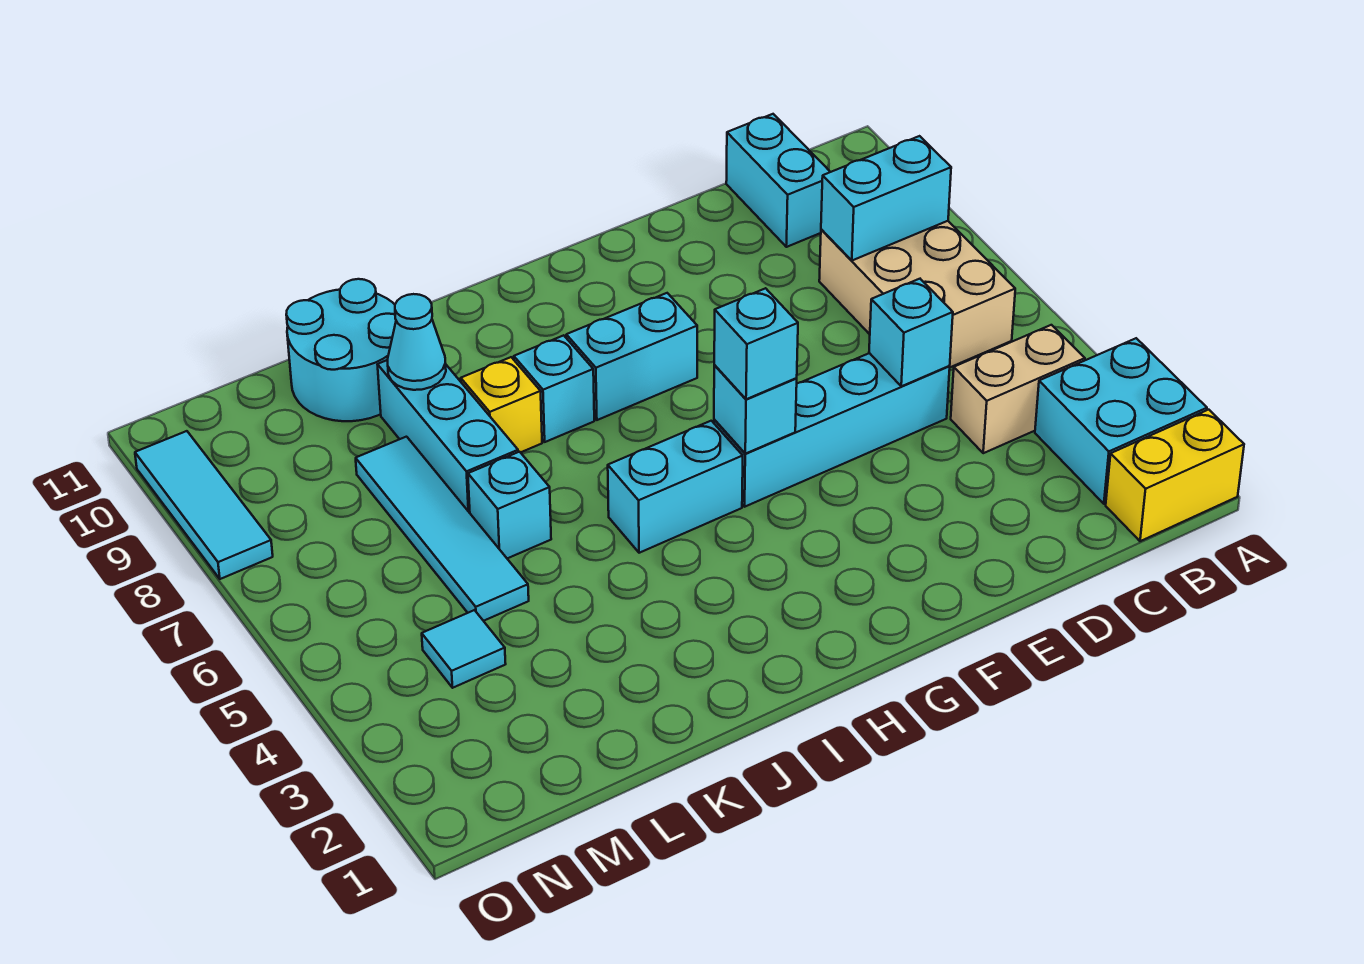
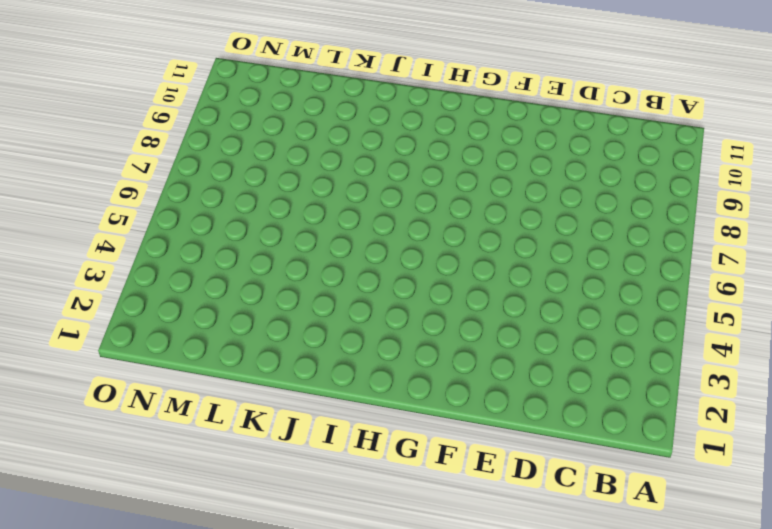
none -> yellow 1x2 brick [1106,410,1244,541]
none -> cyan 2x2 brick [1035,338,1207,504]
none -> tan 1x2 brick [951,325,1085,453]

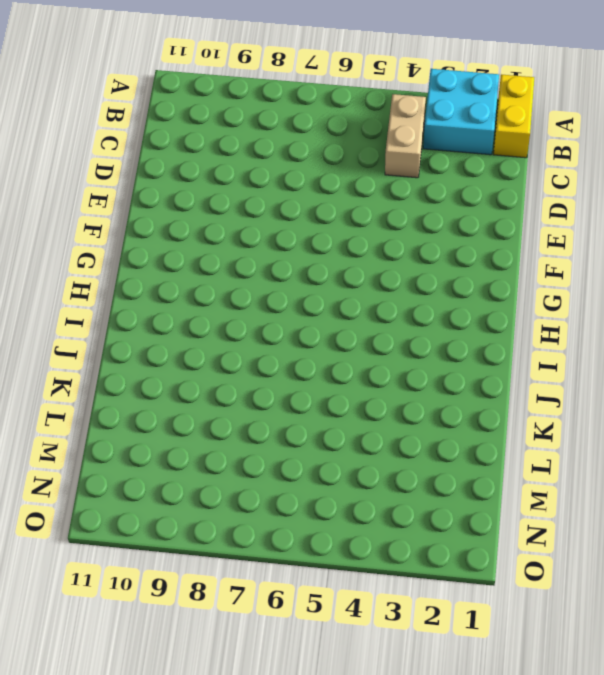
none -> tan 2x3 brick [819,221,1015,367]
none -> cyan 1x2 brick [726,114,830,247]
none -> cyan 1x4 brick [714,353,950,507]

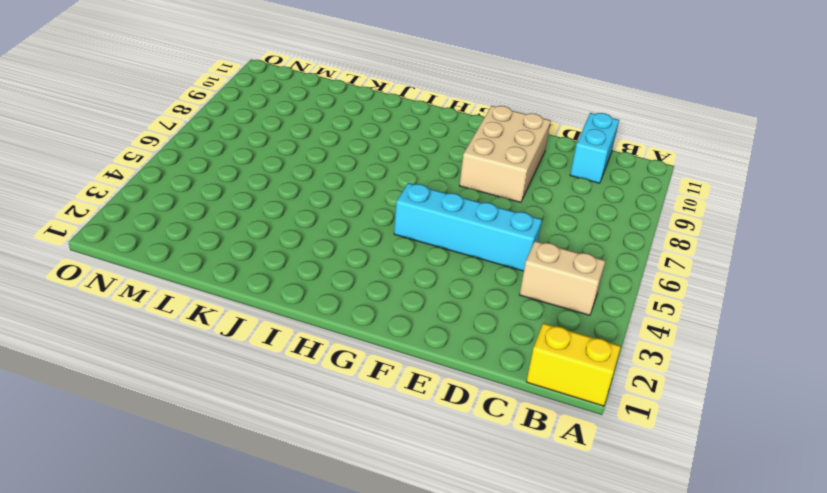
tan 2x3 brick [459,106,550,202] -> tan 2x3 brick moved to [819,221,1015,367]
none -> cyan 2x2 brick [1035,338,1207,504]
none -> cyan 1x2 brick [566,293,697,420]
none -> cyan 1x2 brick [608,421,743,553]

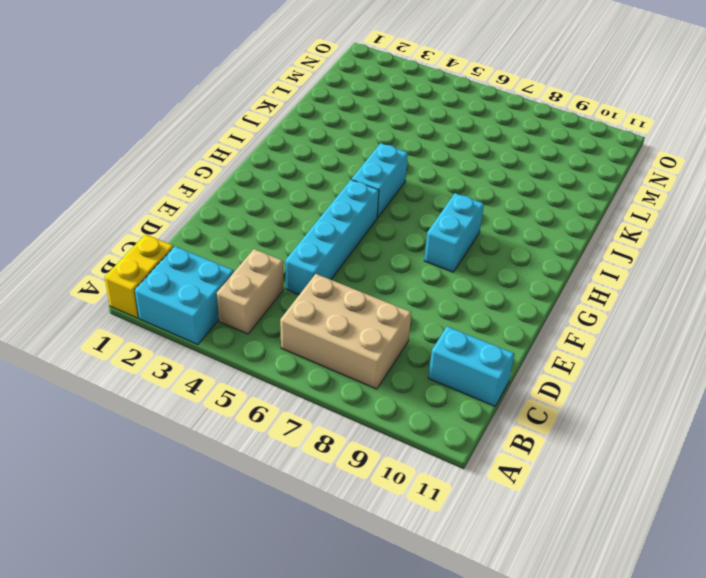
none -> cyan 1x1 brick [514,335,594,442]
none -> yellow 1x1 brick [461,357,542,453]
none -> cyan 1x1 brick [468,452,551,558]

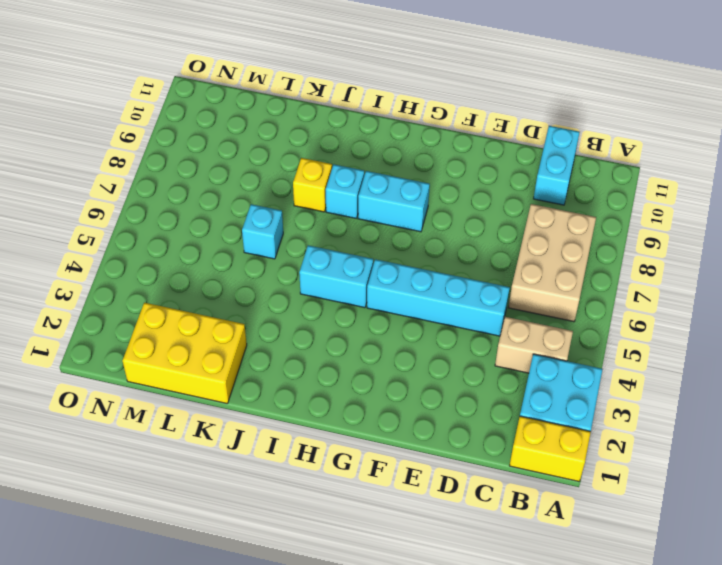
yellow 2x3 brick [122,303,247,404] -> none
none -> cyan 1x3 brick [377,360,518,513]
none -> cyan 2x2 round brick [286,279,396,421]
none -> cyan 1x4 tile [356,437,529,621]

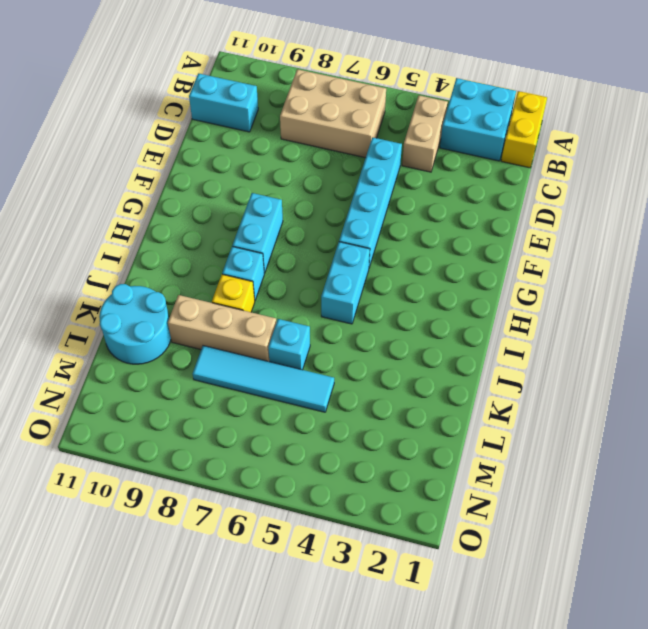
tan 1x3 brick [168,295,276,362] -> cyan 1x3 brick [377,360,518,513]
none -> cyan 1x1 tile [422,610,506,688]
none -> cyan 1x3 tile [135,431,273,579]
none -> cyan 1x2 brick [821,136,951,260]

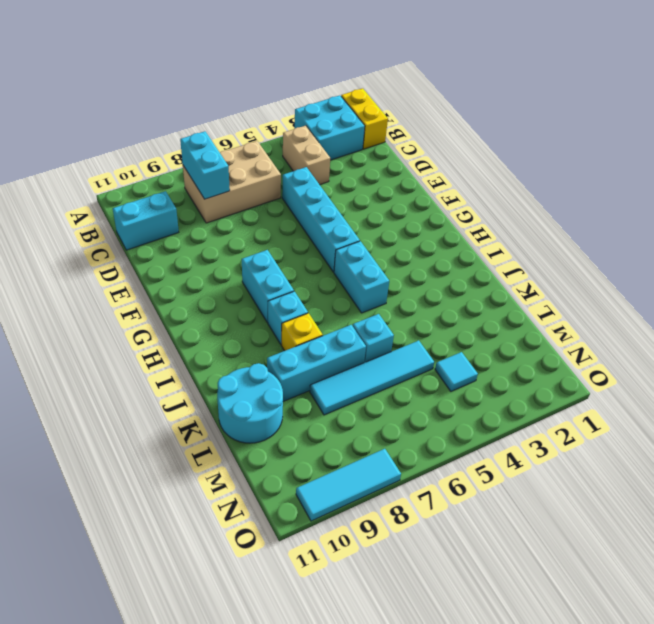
none -> cyan 1x1 brick [869,279,953,386]
none -> cyan 1x1 brick [714,365,797,454]
none -> cyan 1x1 cone [387,294,446,390]

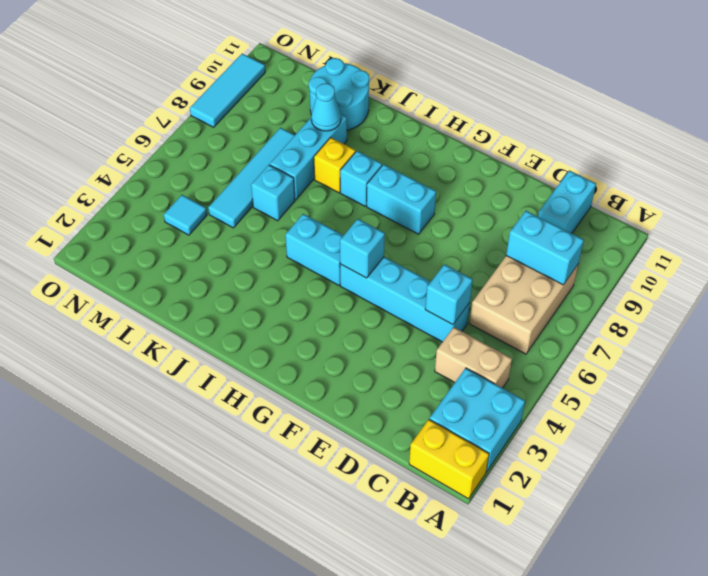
none -> cyan 1x1 brick [714,288,798,399]

